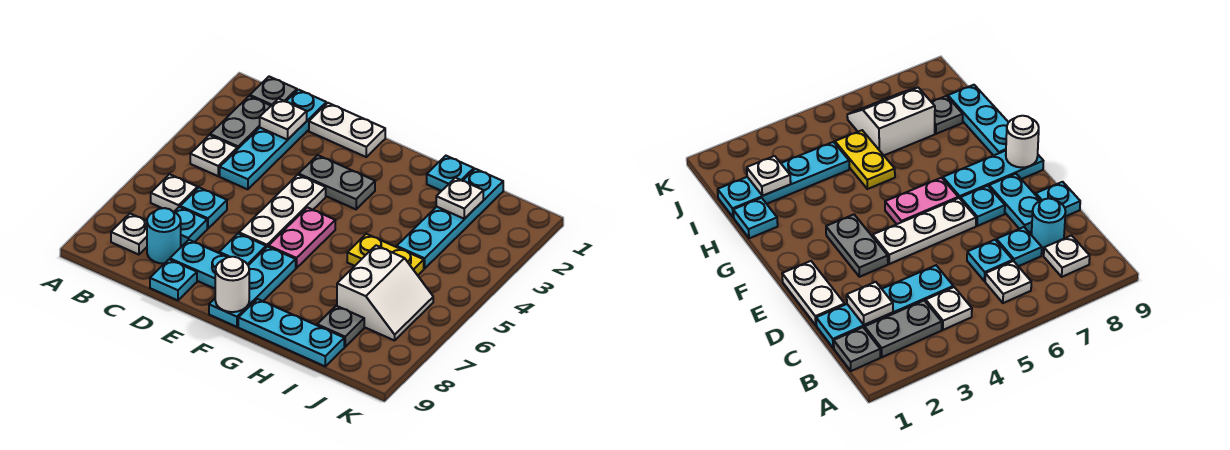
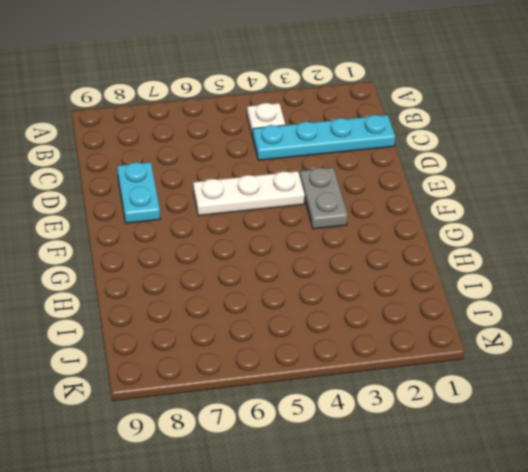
none -> grey 1x1 plate [250,77,297,105]
none -> grey 1x2 plate [210,96,271,149]
none -> white 1x1 plate [151,174,198,212]

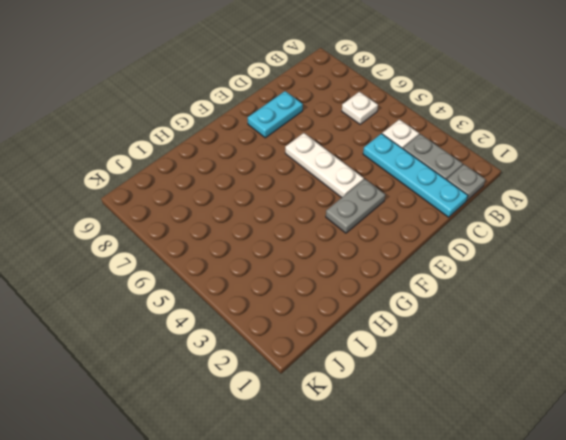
none -> white 1x1 plate [111,214,147,255]
none -> cyan 1x1 plate [180,188,227,229]
none -> cyan 1x1 plate [174,207,207,246]

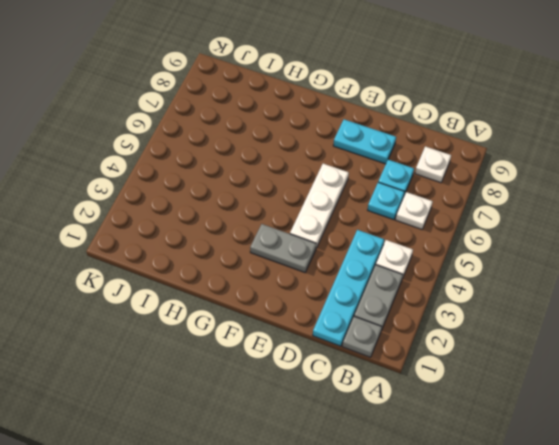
none -> cyan 1x1 round brick [147,208,181,264]
none -> white 1x2 plate [309,103,385,157]
none -> cyan 1x1 plate [150,259,197,300]

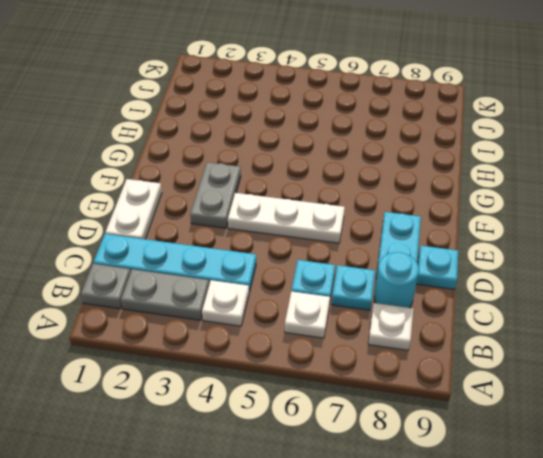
none -> cyan 1x1 plate [219,233,266,265]
none -> pink 1x2 plate [269,207,335,268]
none -> cyan 1x3 plate [209,247,296,327]

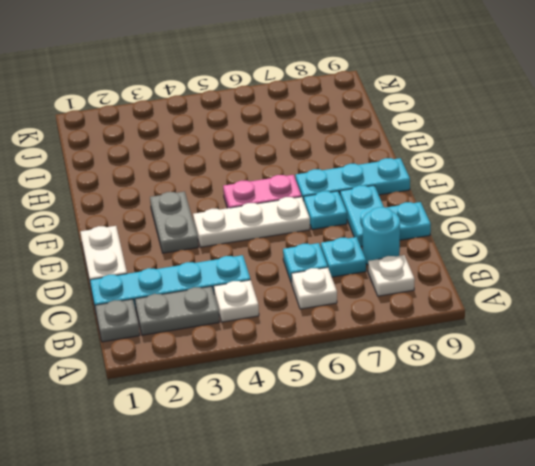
none -> cyan 1x3 plate [238,299,344,366]
none -> cyan 1x1 plate [427,156,474,191]
none -> yellow 1x2 plate [347,234,424,275]

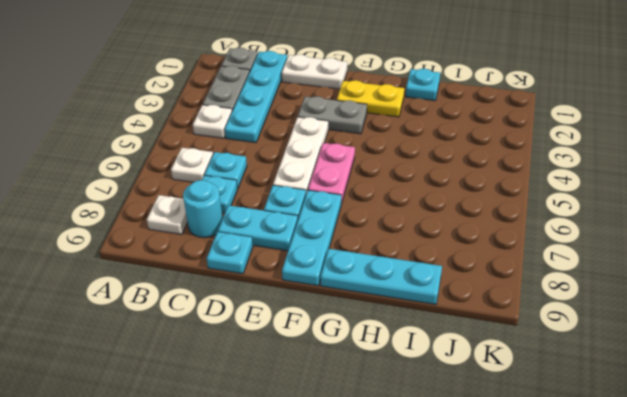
yellow 1x2 plate [337,80,404,117] -> yellow 1x2 plate moved to [347,234,424,275]
none -> cyan 1x4 plate [397,169,503,269]
none -> white 2x2 slope [337,245,433,341]
none -> grey 1x1 plate [317,306,364,347]

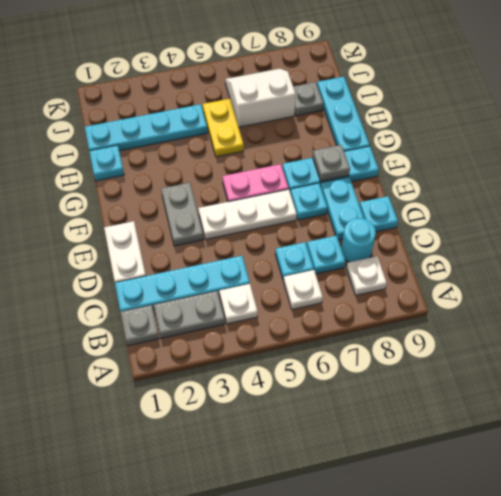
grey 1x1 plate [313,145,350,181] -> none
none -> white 1x1 plate [260,98,307,140]
none -> white 1x1 round brick [215,257,249,312]
none -> white 1x1 plate [436,178,483,219]

